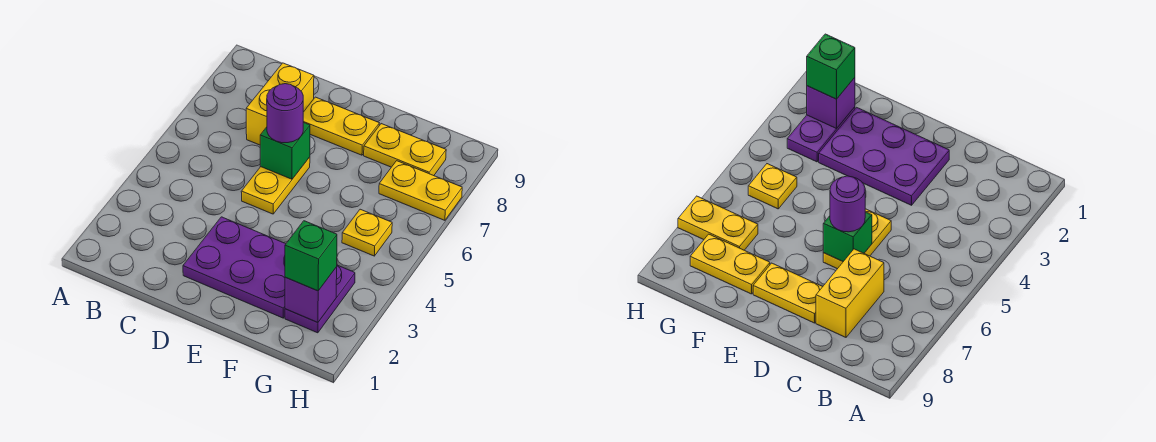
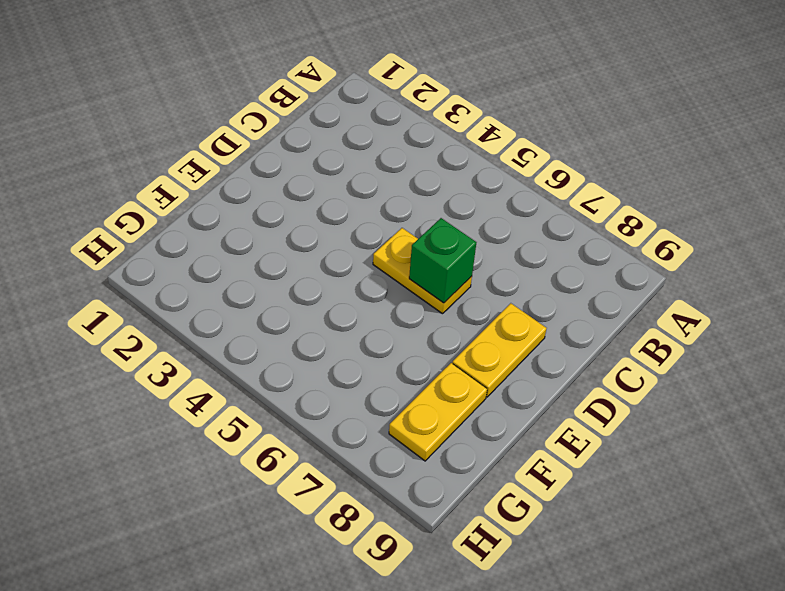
none -> yellow 1x2 brick [246,63,314,145]
none -> purple 2x3 plate [183,217,285,318]
none -> purple 1x2 plate [285,265,355,333]

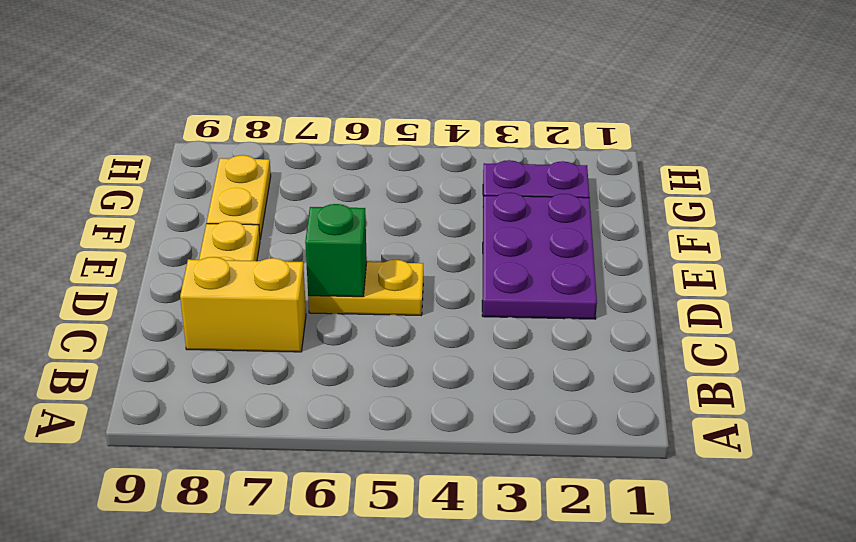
none -> yellow 1x1 plate [342,209,392,256]
none -> yellow 1x2 plate [379,161,462,220]
none -> purple 1x1 brick [285,267,337,323]

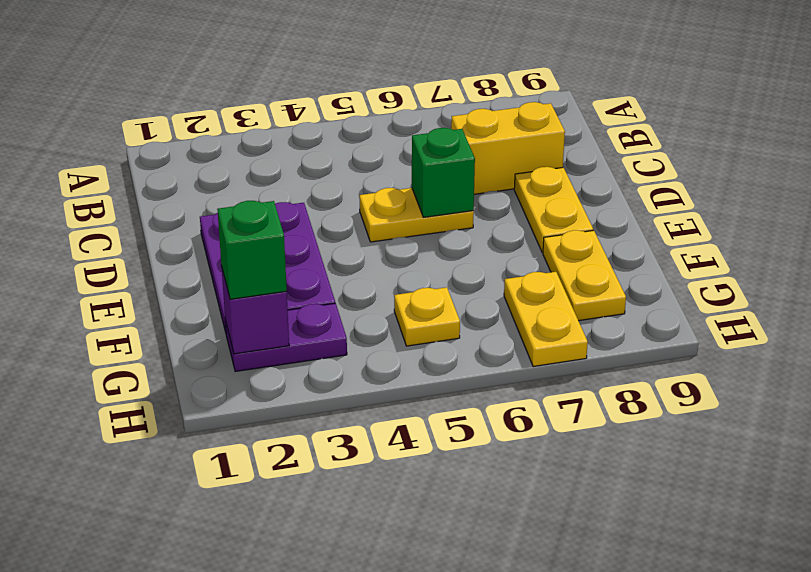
none -> purple 1x1 round brick [267,84,303,143]

